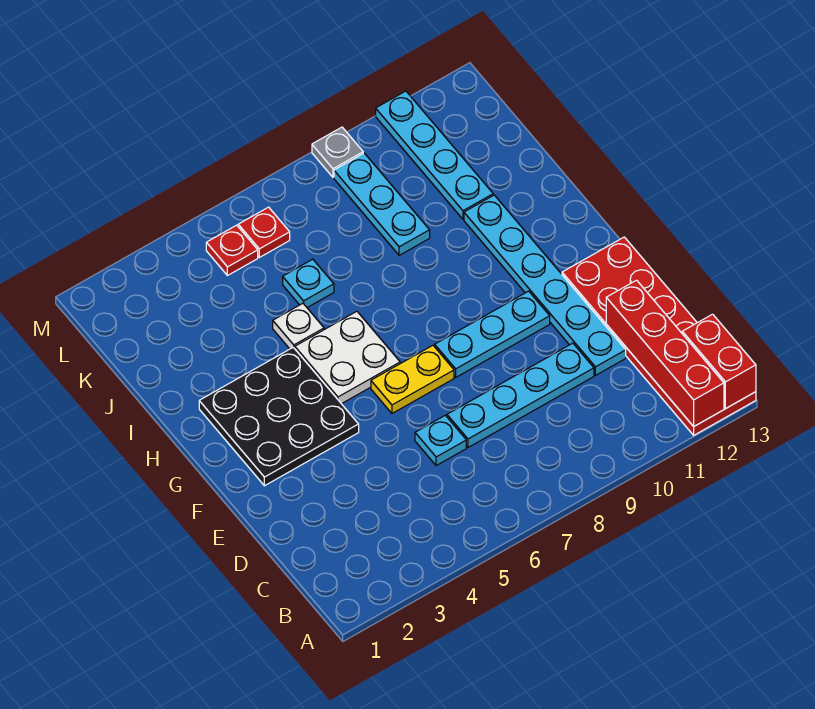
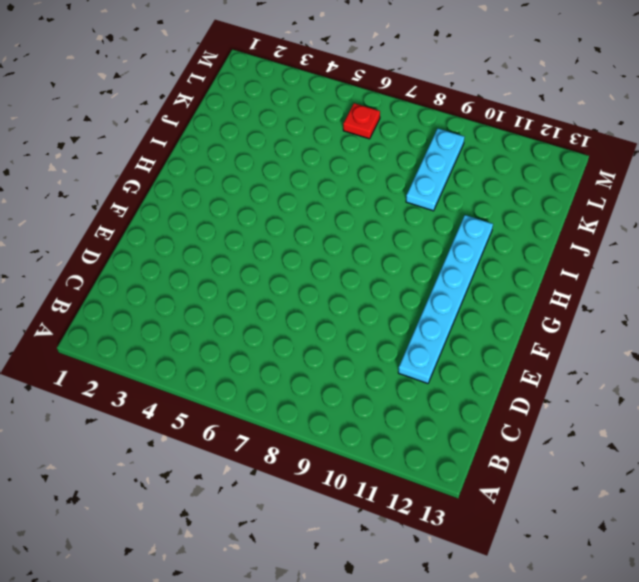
none -> red 2x6 plate [562,237,756,435]
none -> cyan 1x1 plate [415,415,466,466]
none -> cyan 1x4 plate [447,343,594,447]

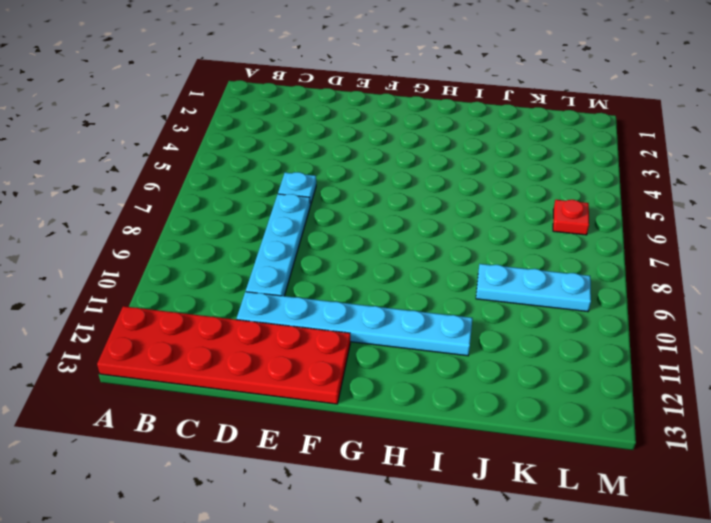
none -> black 3x3 plate [199,347,359,486]
none -> yellow 1x2 plate [371,345,454,413]
none -> cyan 1x3 plate [435,291,550,377]

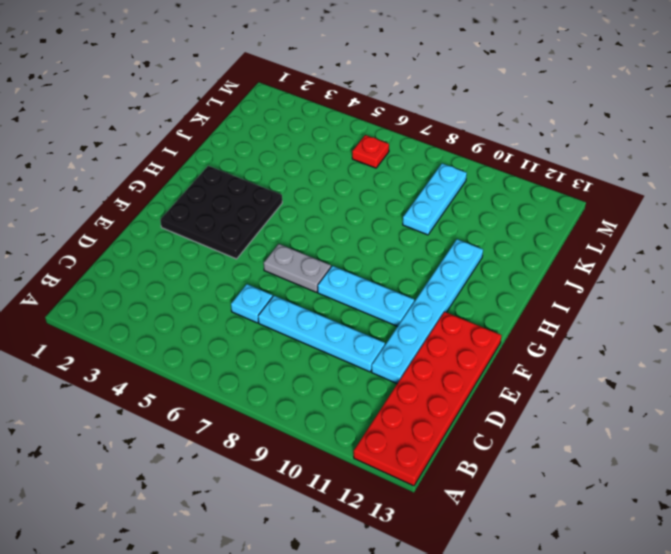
grey 1x2 plate [264,244,331,292] -> yellow 1x2 plate [371,345,454,413]
none -> white 2x2 plate [295,311,400,404]
none -> white 1x1 plate [273,303,324,349]
none -> cyan 1x1 plate [283,259,334,307]

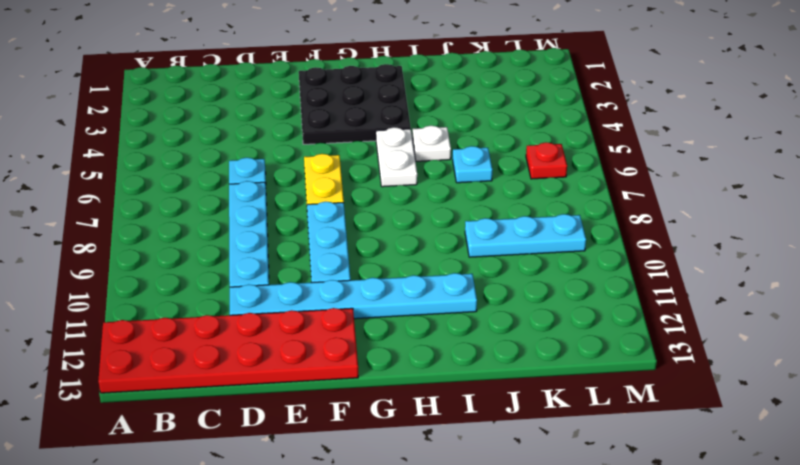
white 1x2 plate [376,127,417,187] -> white 2x2 plate [295,311,400,404]
none -> cyan 1x4 plate [376,91,493,219]
none -> red 1x1 plate [206,225,258,276]
none -> grey 1x1 plate [312,127,363,177]

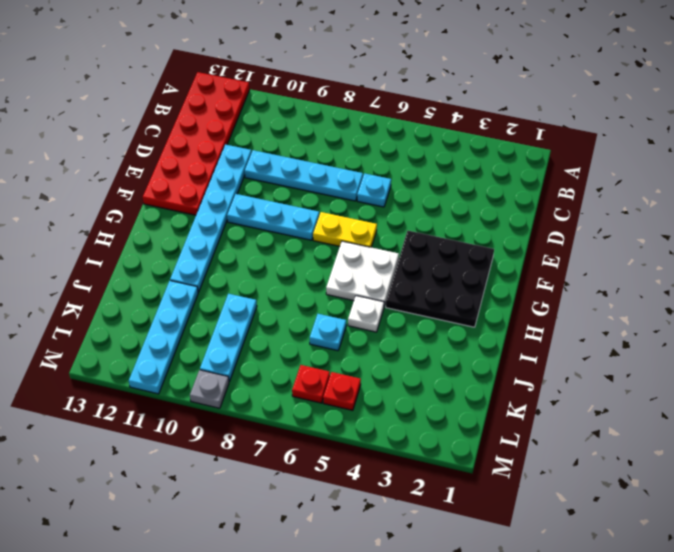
none -> red 1x4 brick [606,280,724,426]
none -> red 1x2 brick [682,314,756,408]

